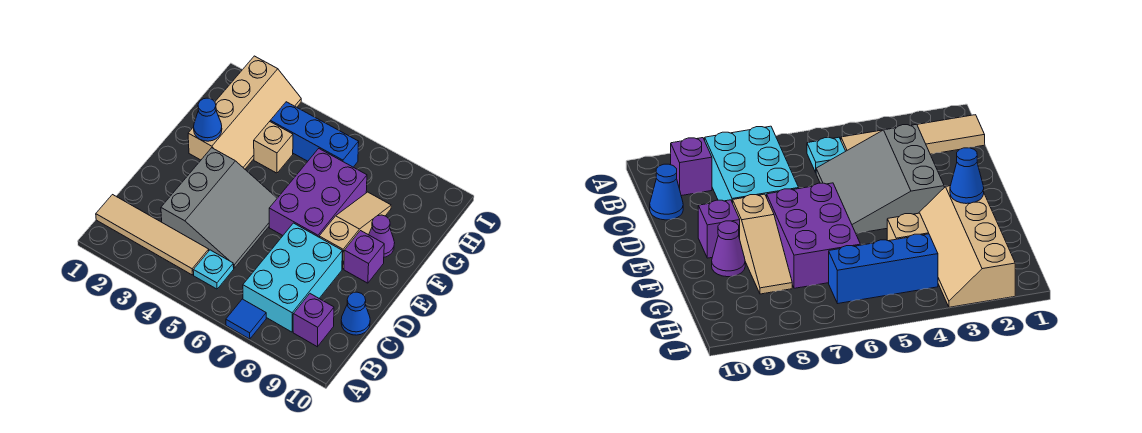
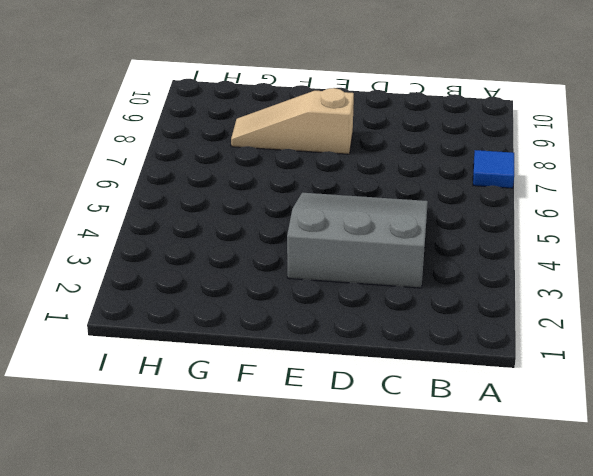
none -> tan 1x4 tile [96,195,209,275]
none -> cyan 1x1 plate [193,250,234,289]
none -> cyan 2x3 brick [243,223,342,332]

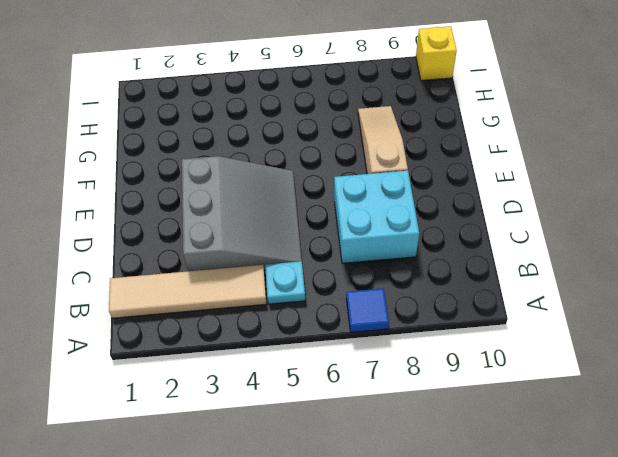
cyan 2x2 brick [334,170,419,263] -> cyan 2x3 brick [243,223,342,332]
yellow 1x1 brick [416,26,457,81] -> none
none -> purple 1x1 brick [293,294,334,347]
none -> blue 1x1 cone [341,292,370,335]
none -> purple 2x3 brick [269,149,367,237]

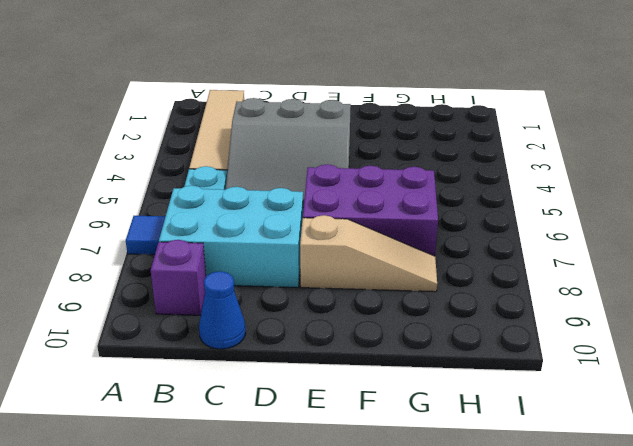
none -> purple 1x1 brick [344,231,384,283]
none -> tan 2x4 slope [188,56,301,169]
none -> purple 1x1 cone [369,215,395,257]

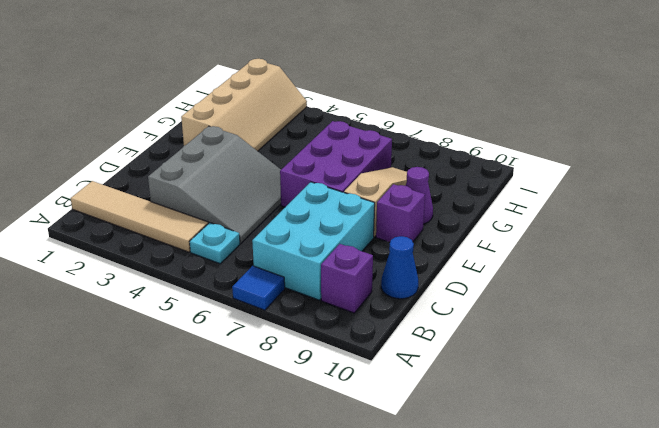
none -> tan 1x1 brick [254,122,293,173]
none -> blue 1x3 brick [270,102,359,167]
none -> blue 1x1 cone [194,98,222,141]

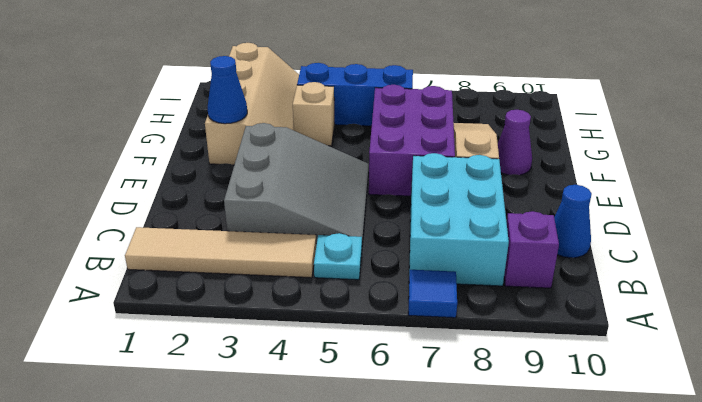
none -> purple 1x1 brick [344,231,384,283]

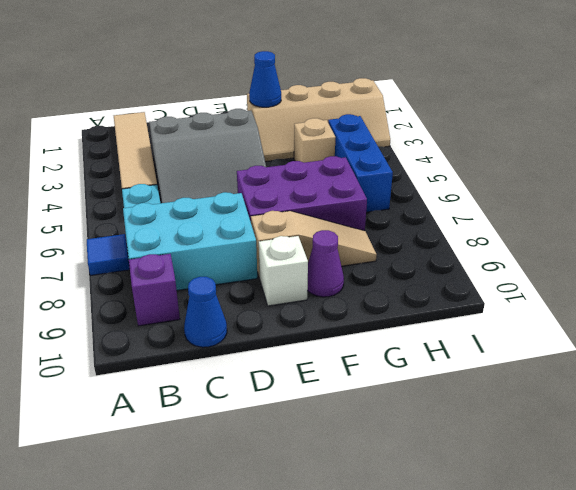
white 1x1 brick [259,236,308,306] -> purple 1x1 brick [344,231,384,283]

